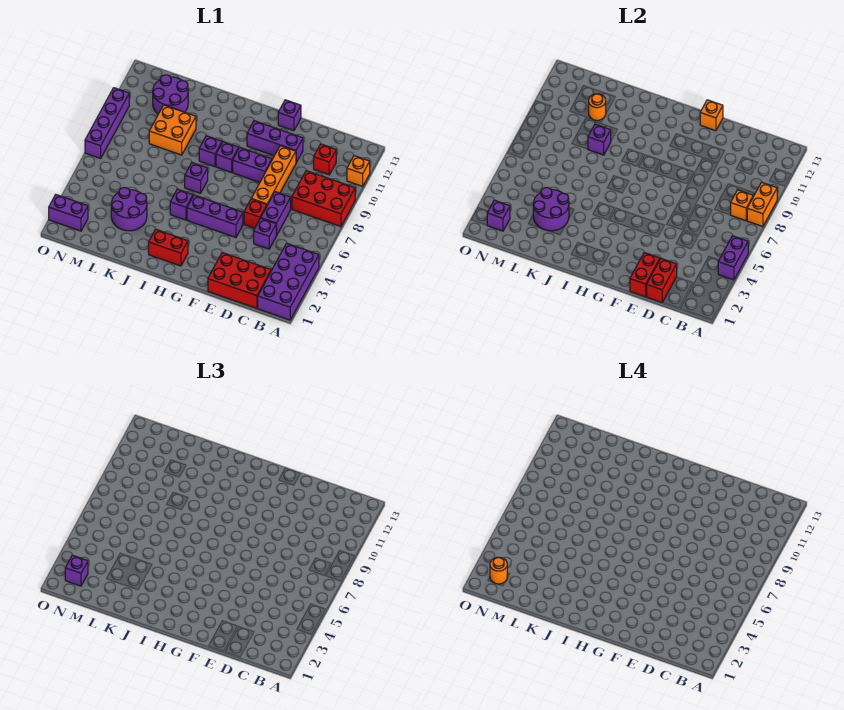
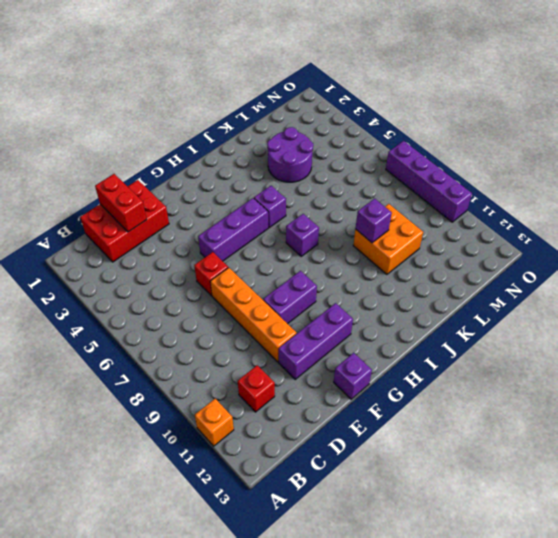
none -> purple 2x4 brick [258,243,319,320]
none -> red 2x3 brick [292,171,355,227]
none -> purple 1x1 brick [254,218,276,249]
none -> purple 1x2 brick [261,192,291,236]

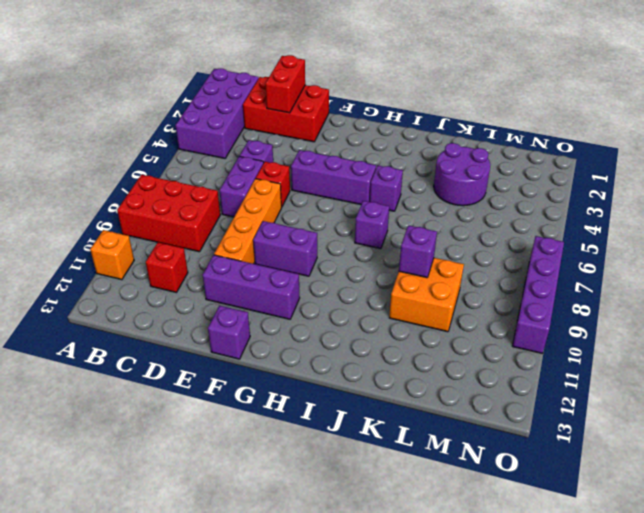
none -> red 1x2 brick [149,229,188,266]
none -> purple 1x1 brick [216,142,239,172]
none -> purple 1x1 brick [199,136,222,167]
none -> purple 2x2 round brick [153,75,188,114]

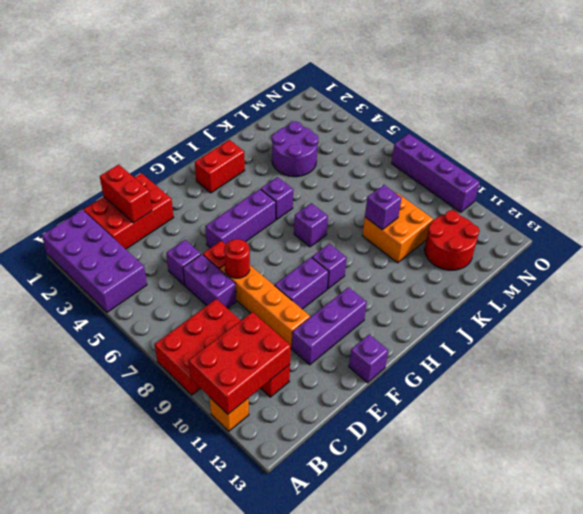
red 2x3 brick [189,312,291,414] -> none
red 1x1 round brick [224,239,250,278] -> none
red 2x2 round brick [425,210,479,270] -> purple 2x2 round brick [153,75,188,114]
none -> purple 1x1 brick [199,136,222,167]
none -> purple 1x2 brick [49,195,88,231]
none -> purple 1x2 brick [718,236,748,280]
none -> orange 1x2 brick [747,182,777,227]

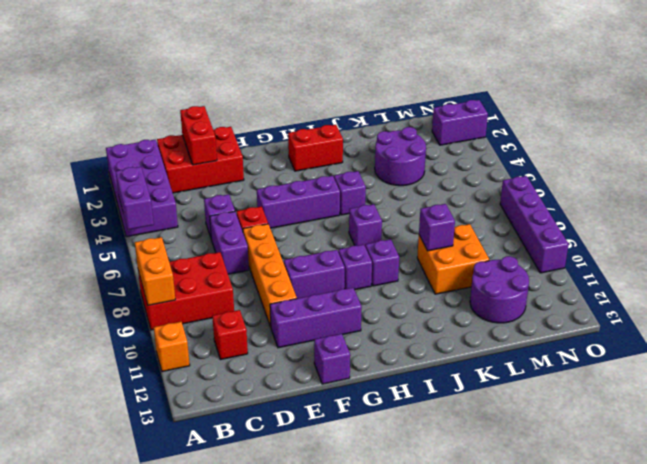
none -> orange 1x1 brick [731,190,753,221]
none -> red 1x2 brick [630,253,660,297]
none -> orange 1x1 brick [700,100,723,131]
none -> purple 2x2 round brick [533,188,569,231]

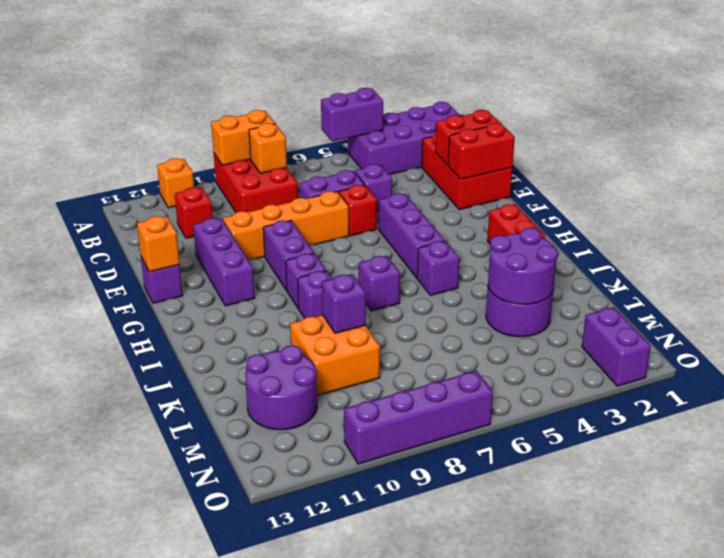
none -> orange 1x1 round brick [589,94,606,120]
none -> purple 1x1 brick [487,200,510,231]
none -> purple 1x1 brick [65,555,88,586]
none -> orange 1x1 round brick [490,557,507,584]

